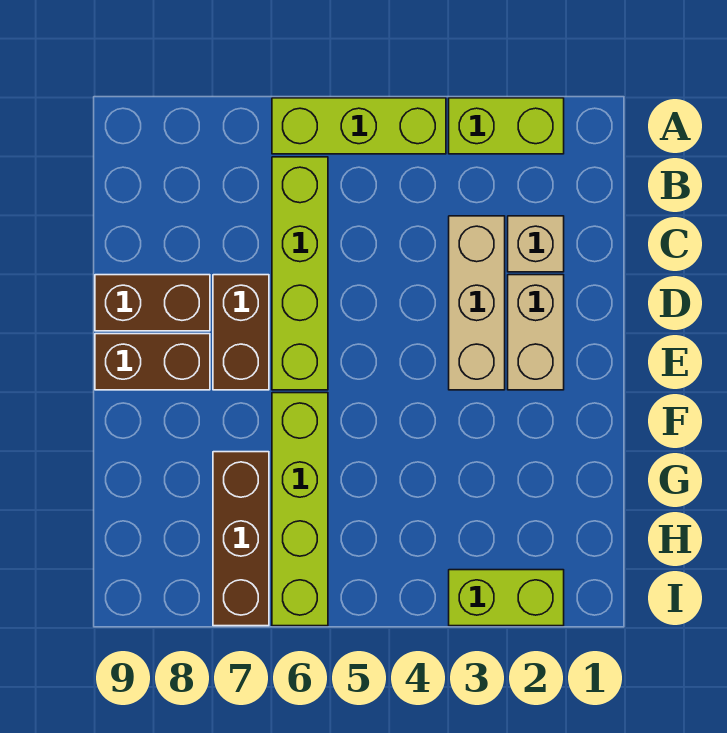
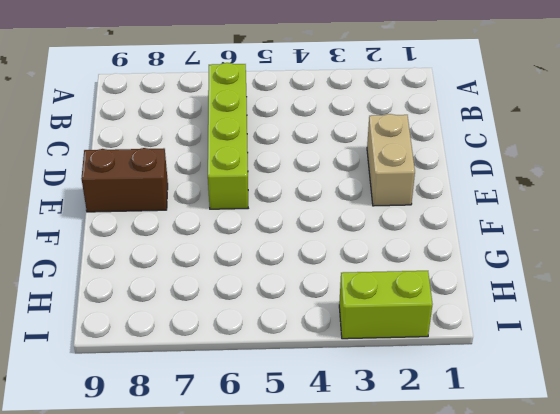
none -> lime 1x2 brick [449,98,564,154]
none -> lime 1x3 brick [272,98,446,154]
none -> tan 1x1 brick [508,216,564,272]

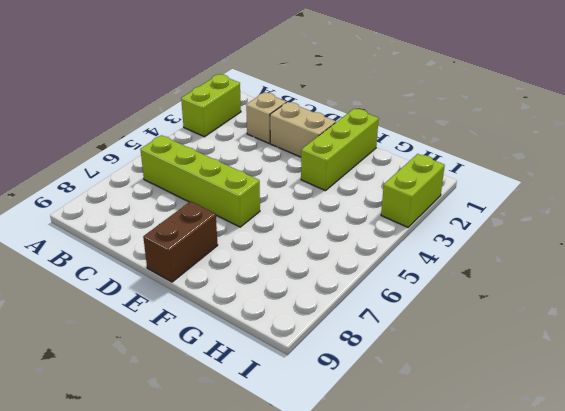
lime 1x3 brick [301,108,379,191] -> lime 1x3 brick moved to [272,98,446,154]
none -> tan 1x3 brick [449,216,505,390]
none -> brown 1x2 brick [213,275,269,390]
none -> brown 1x2 brick [95,275,210,331]

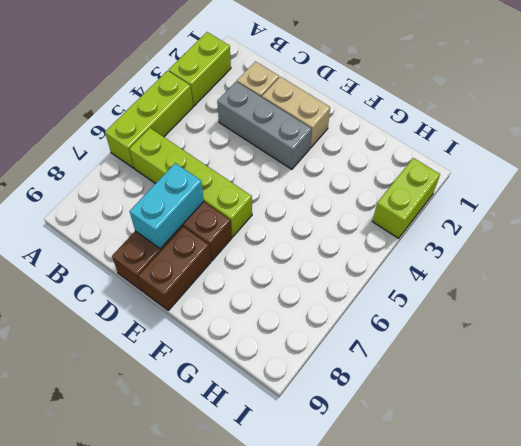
grey 1x3 brick [217,81,312,169] -> tan 1x3 brick [449,216,505,390]
cyan 1x2 brick [130,163,204,249] -> none
none -> lime 1x4 brick [272,393,328,626]
none -> brown 1x3 brick [213,452,269,626]

